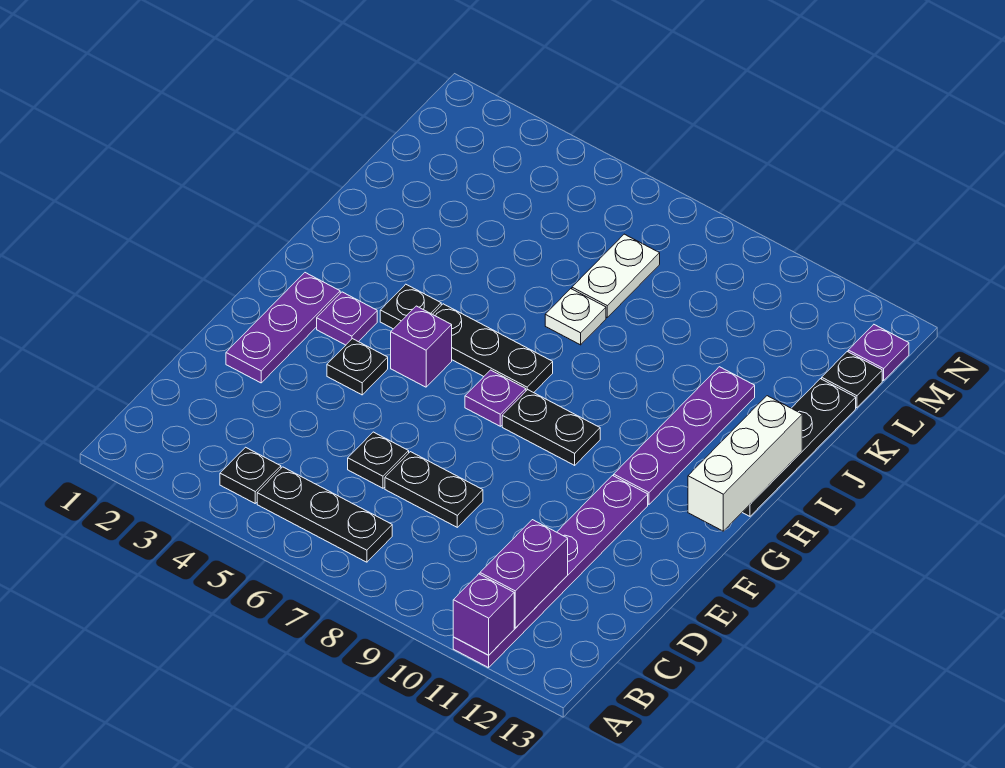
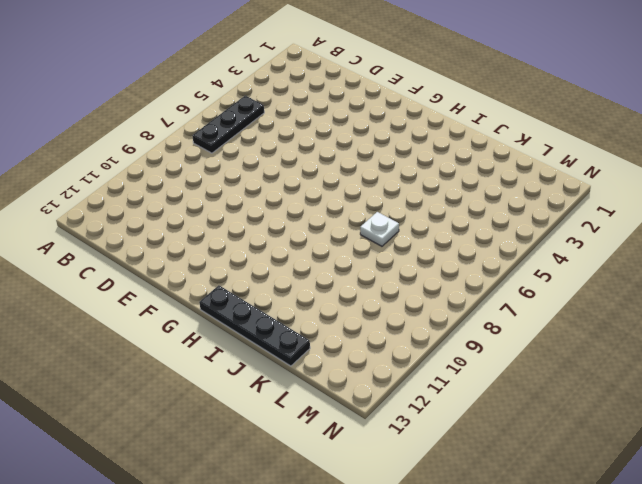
none -> purple 1x6 plate [453,476,648,668]
none -> black 1x1 plate [220,447,281,503]
none -> black 1x1 plate [348,432,409,488]

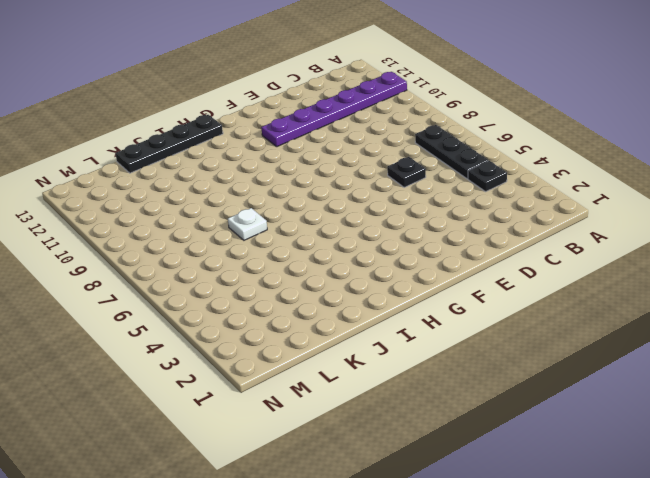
none -> black 1x2 plate [385,452,483,527]
none -> purple 1x3 plate [226,273,340,383]
none -> black 1x1 plate [327,339,388,395]

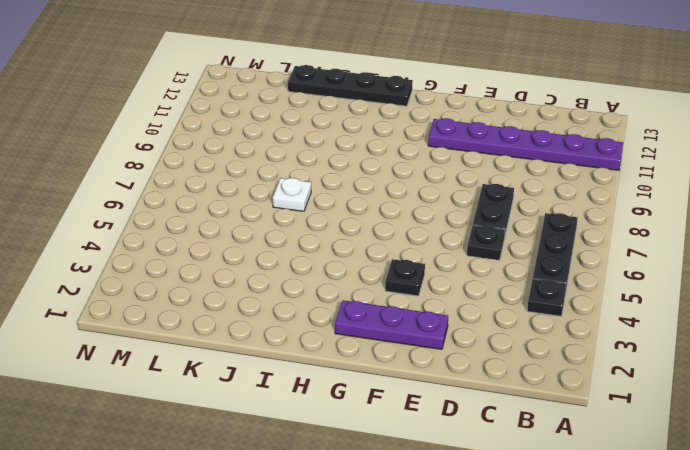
none -> purple 1x1 plate [317,292,377,345]
none -> purple 1x1 brick [391,306,452,387]
none -> purple 1x1 plate [465,370,526,426]

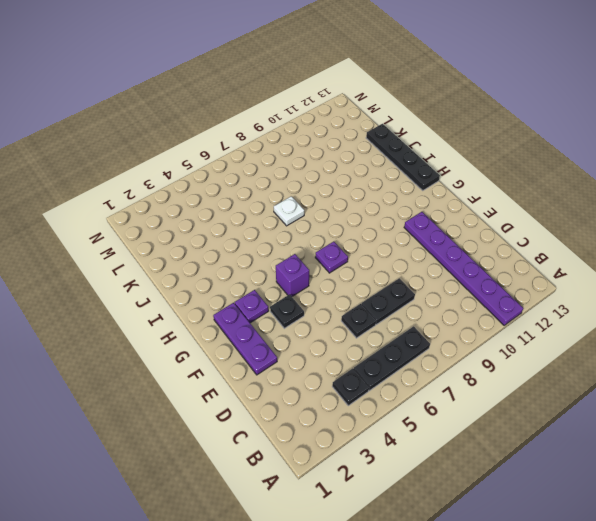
none -> black 1x2 plate [502,390,600,465]
none -> purple 1x4 plate [614,367,755,504]
none -> black 1x1 plate [380,284,441,329]

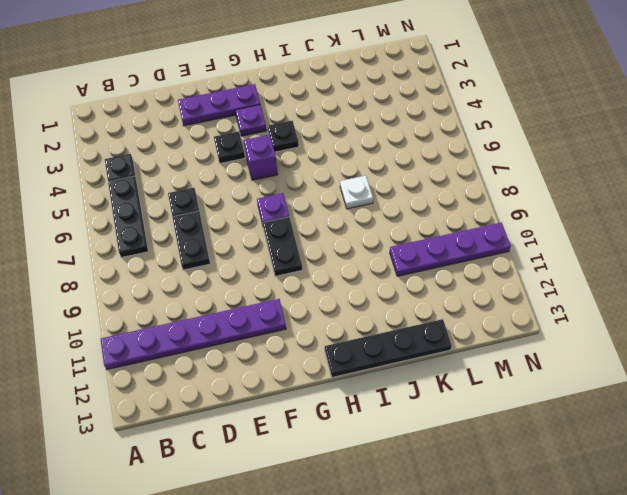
purple 1x4 plate [390,223,511,276] -> purple 1x4 plate moved to [614,367,755,504]
none -> black 1x3 plate [433,304,553,393]
none -> white 1x2 plate [572,234,660,317]
none -> black 1x1 plate [822,352,882,408]

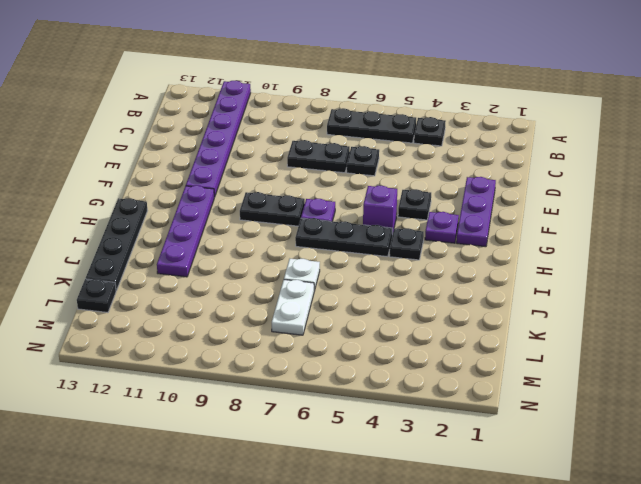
none -> purple 1x1 plate [848,325,909,381]
none -> purple 1x1 brick [453,574,514,655]
none -> purple 1x2 brick [480,520,568,628]

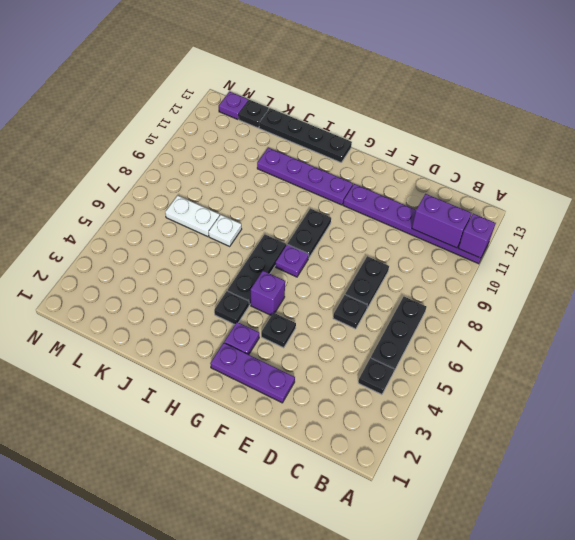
none -> white 1x3 brick [688,396,802,531]

